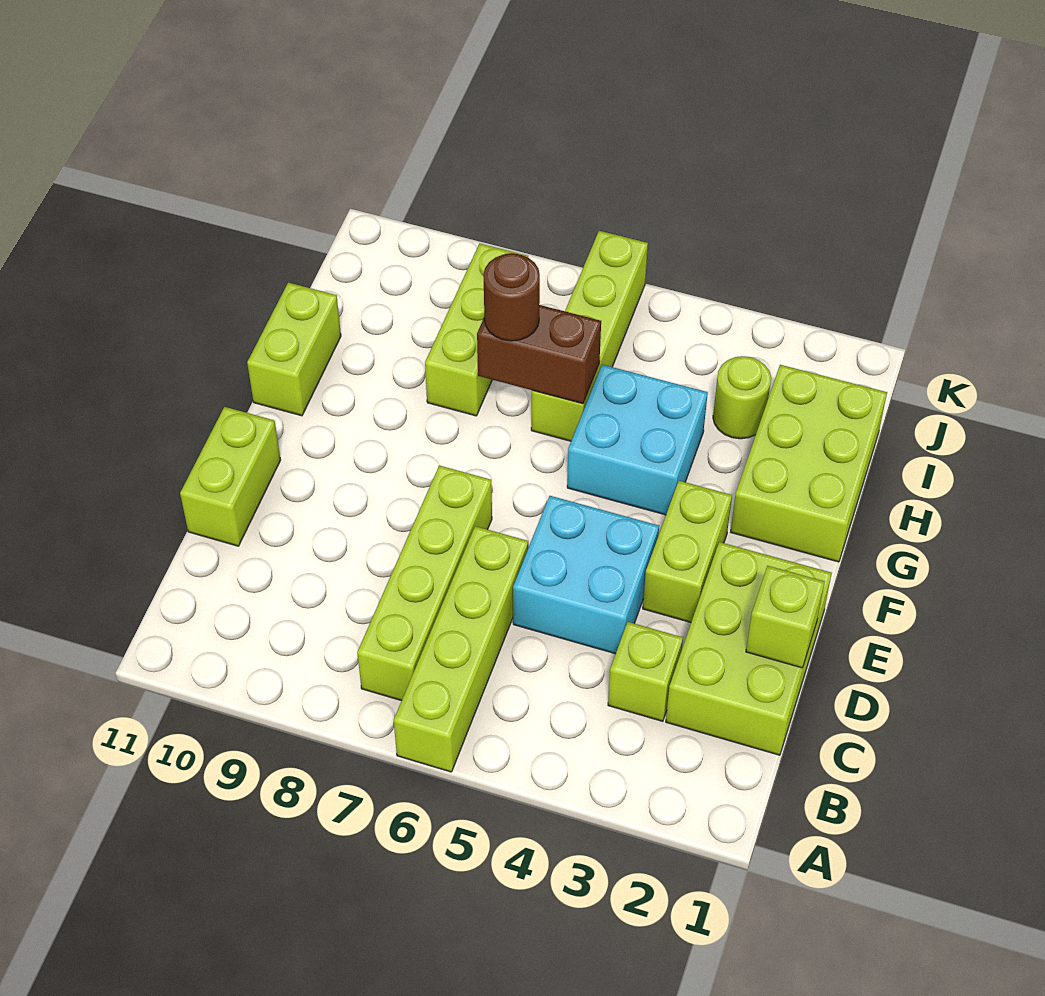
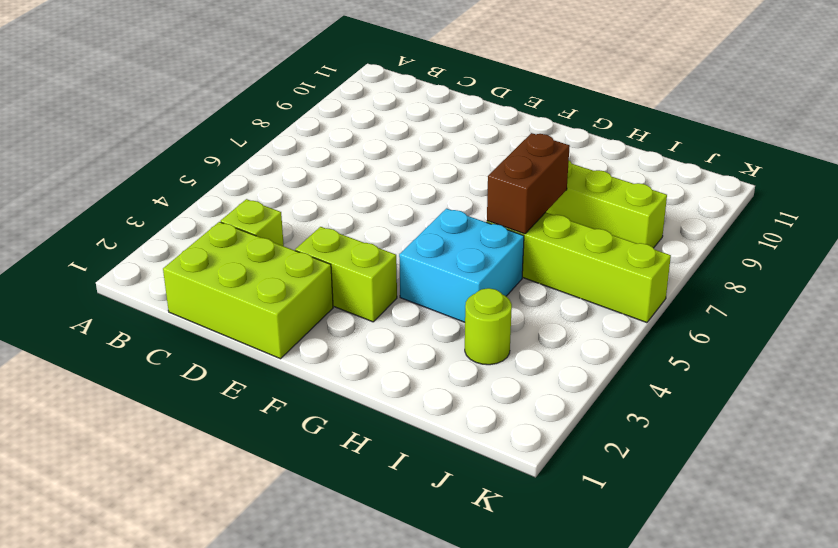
none -> lime 1x4 brick [394,526,528,772]
none -> lime 1x4 brick [357,465,492,701]
none -> cyan 2x2 brick [513,496,659,654]

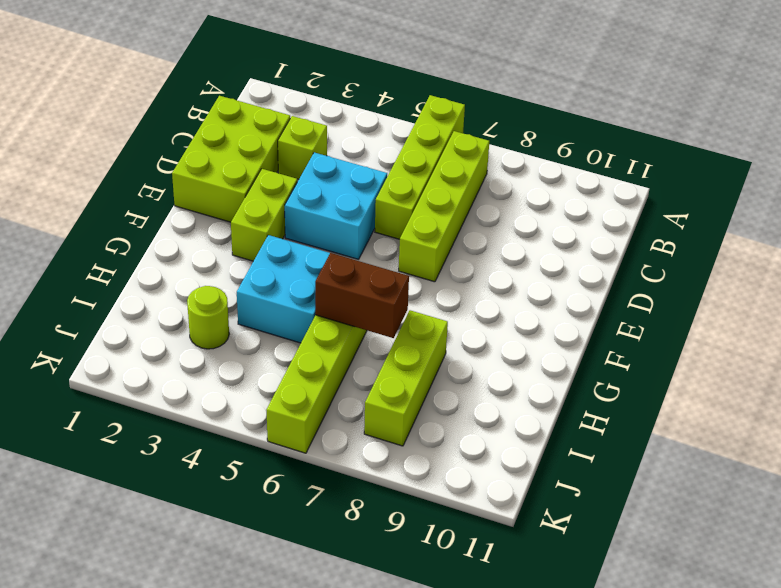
none -> lime 1x2 brick [180,407,280,546]
none -> lime 2x3 brick [731,365,887,562]
none -> lime 1x2 brick [247,283,341,416]

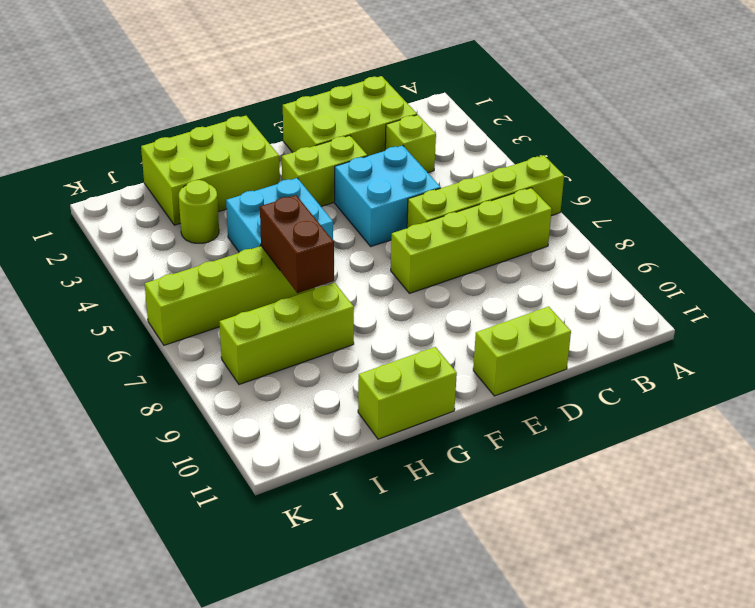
none -> lime 1x1 brick [746,566,825,668]
none -> brown 1x1 round brick [484,253,540,341]

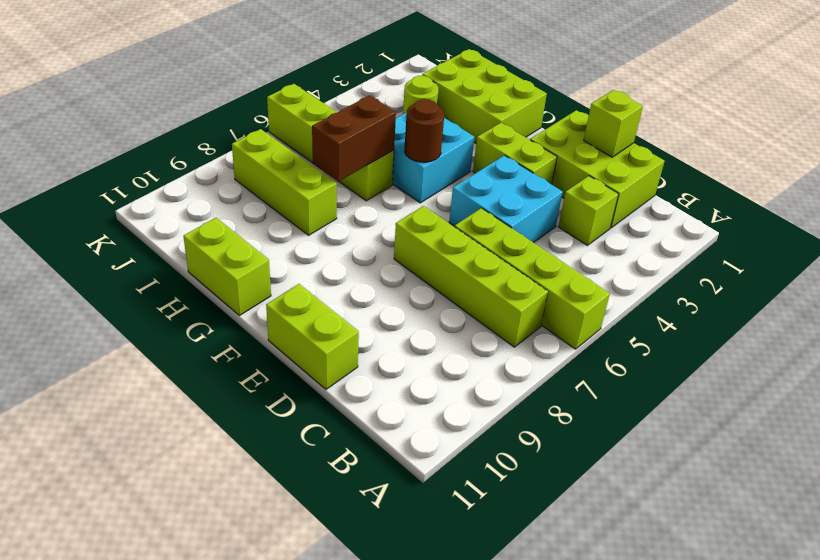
brown 1x1 round brick [405,99,444,162] -> brown 1x1 round brick moved to [484,253,540,341]

